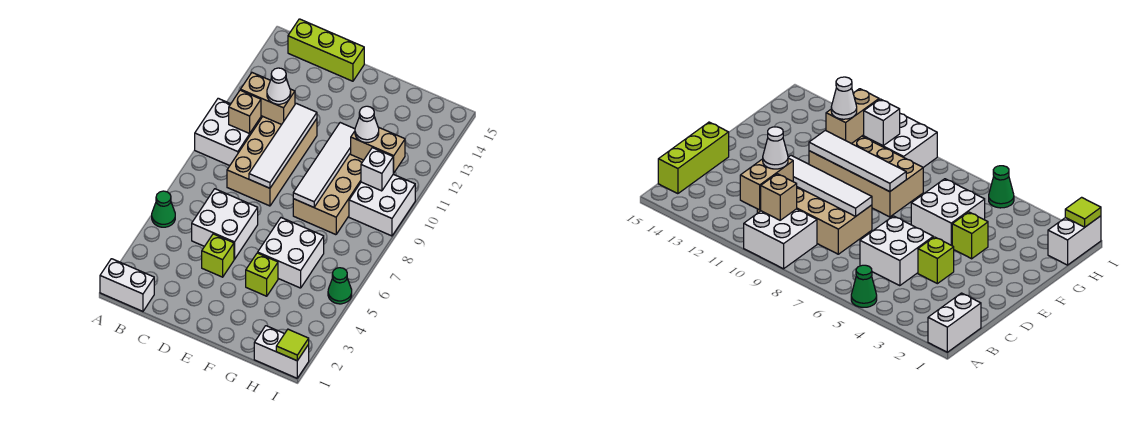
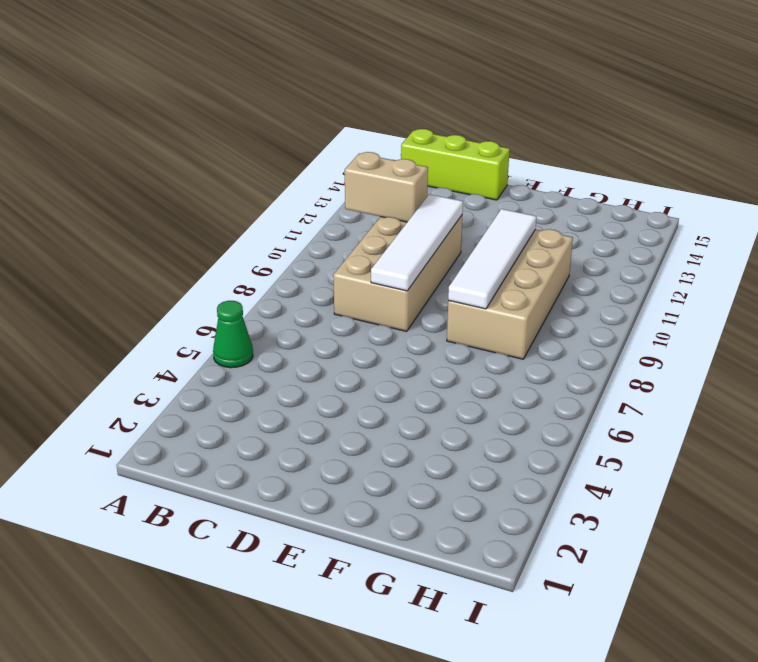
none -> white 1x2 brick [100,259,154,311]
none -> white 2x2 brick [195,98,261,166]
none -> white 2x2 brick [192,189,258,259]

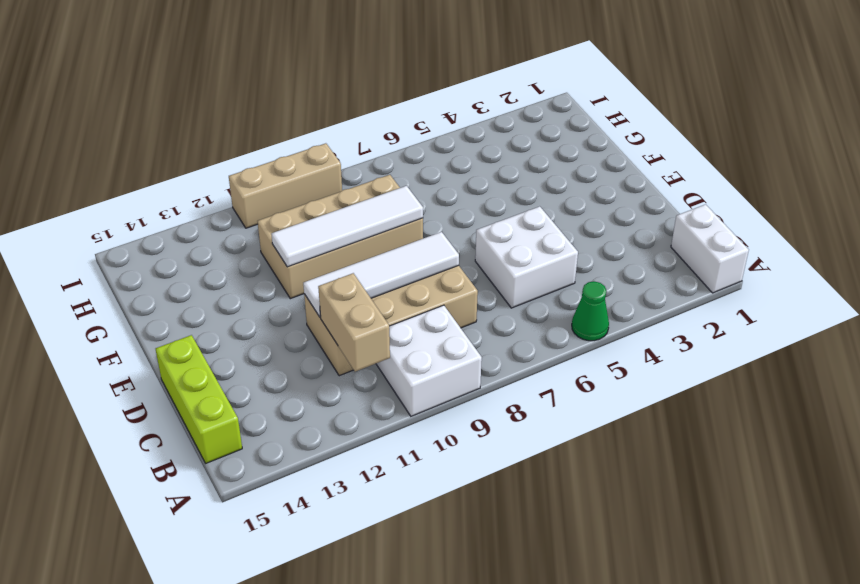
tan 1x3 brick [229,143,342,228] -> white 2x2 brick [349,174,415,236]
none -> lime 1x1 brick [202,234,234,277]
none -> lime 1x1 brick [246,253,278,296]
none -> white 2x2 brick [258,218,324,288]

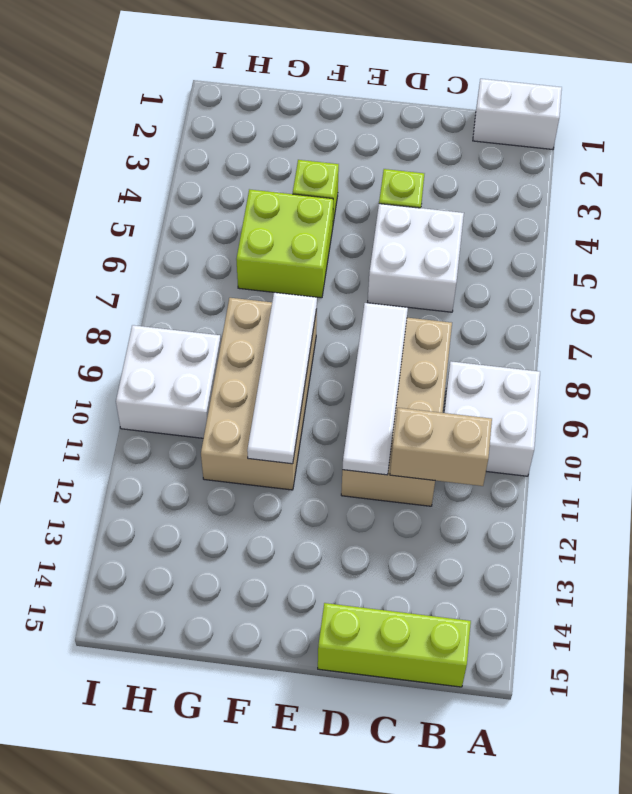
lime 2x2 brick [236,189,333,298] -> white 2x2 brick [258,218,324,288]
none -> green 1x1 cone [152,191,175,227]
none -> white 1x2 brick [254,326,309,378]
none -> green 1x1 cone [328,268,352,304]

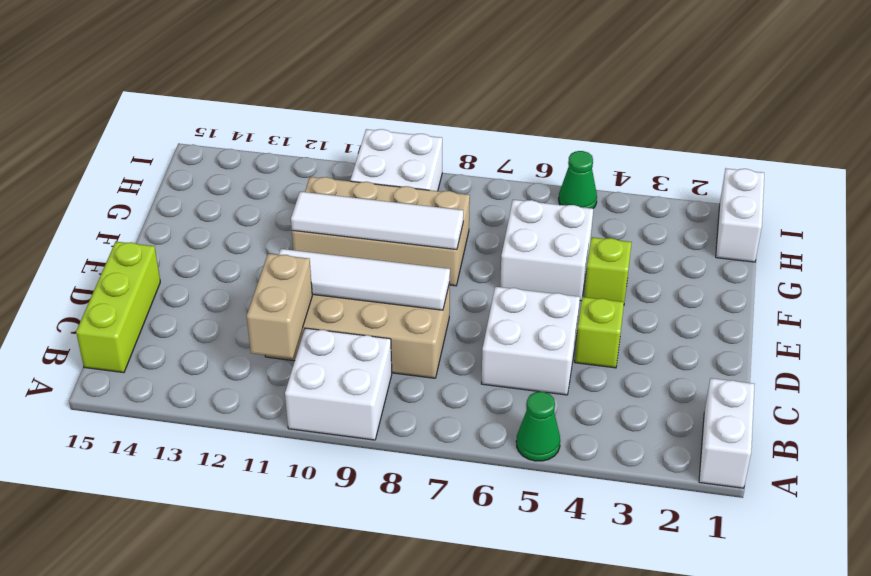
none -> tan 1x1 brick [229,90,261,133]
none -> tan 1x2 brick [351,127,405,173]
none -> white 1x1 brick [361,148,393,191]

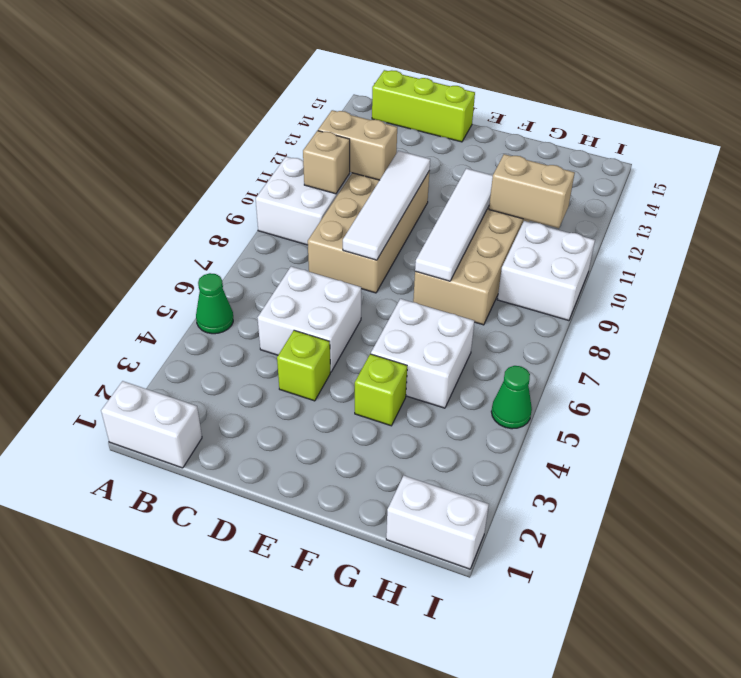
none -> white 1x1 brick [361,148,393,191]
none -> lime 1x1 tile [276,329,309,361]
none -> white 1x1 cone [267,68,291,104]

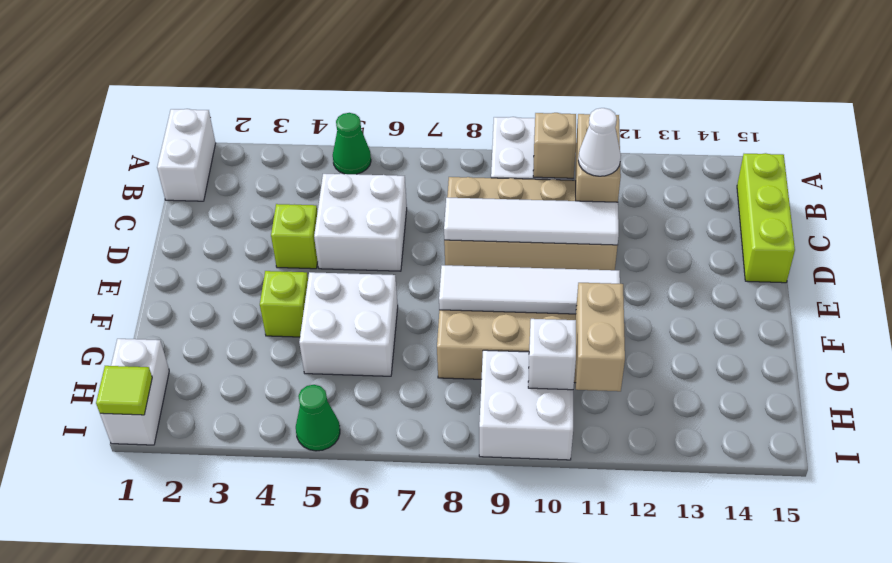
none -> white 1x1 cone [355,106,379,142]

